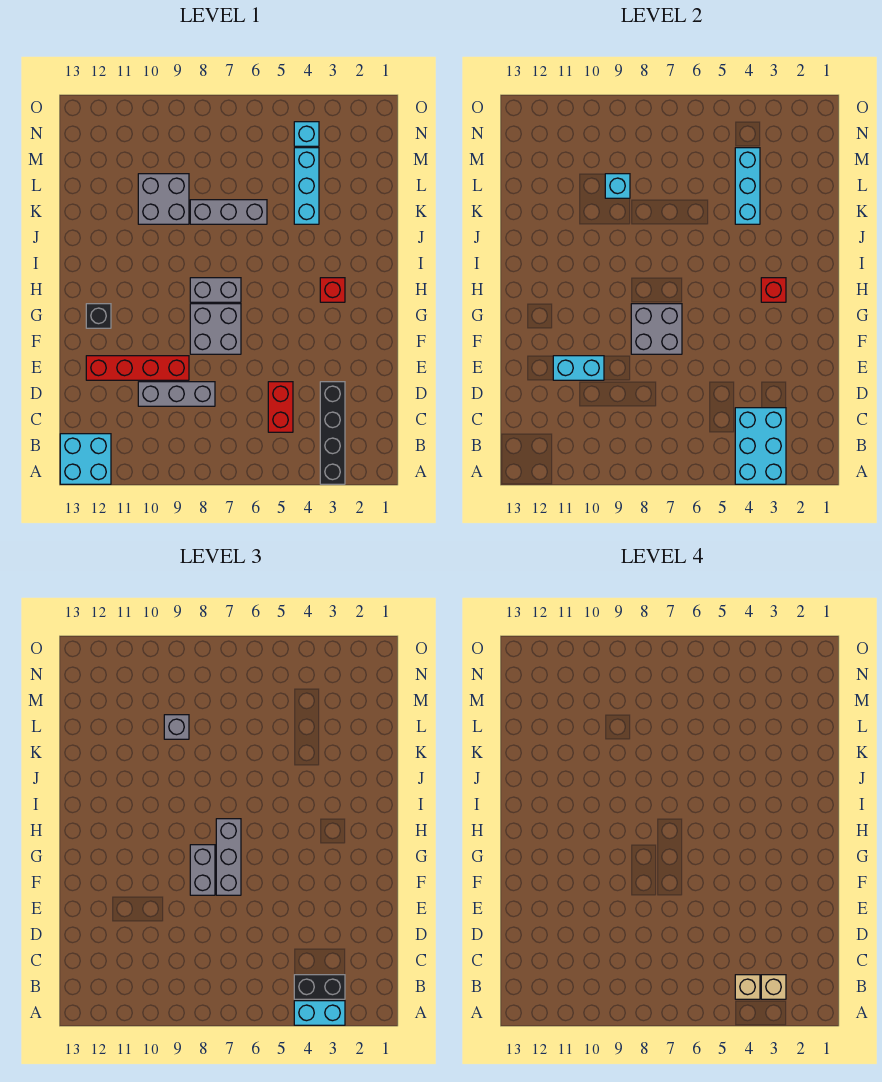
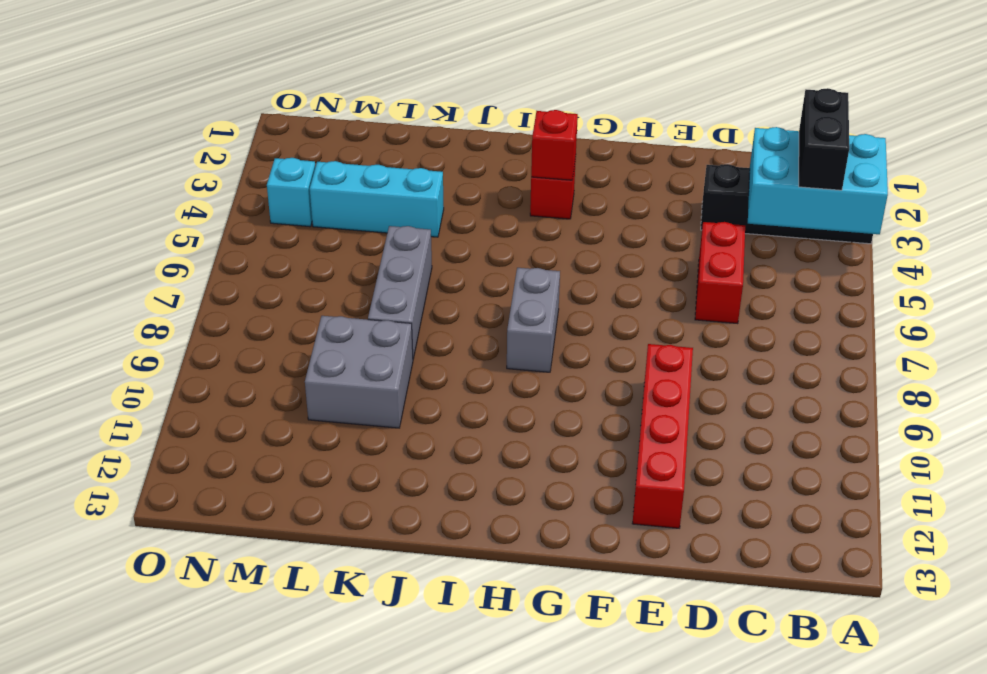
red 1x2 brick [695,222,745,324] -> red 1x2 brick turned to [268,382,293,432]
none -> cyan 2x2 brick [60,434,111,484]
none -> grey 1x3 brick [138,382,215,406]
none -> grey 2x2 brick [190,304,241,354]

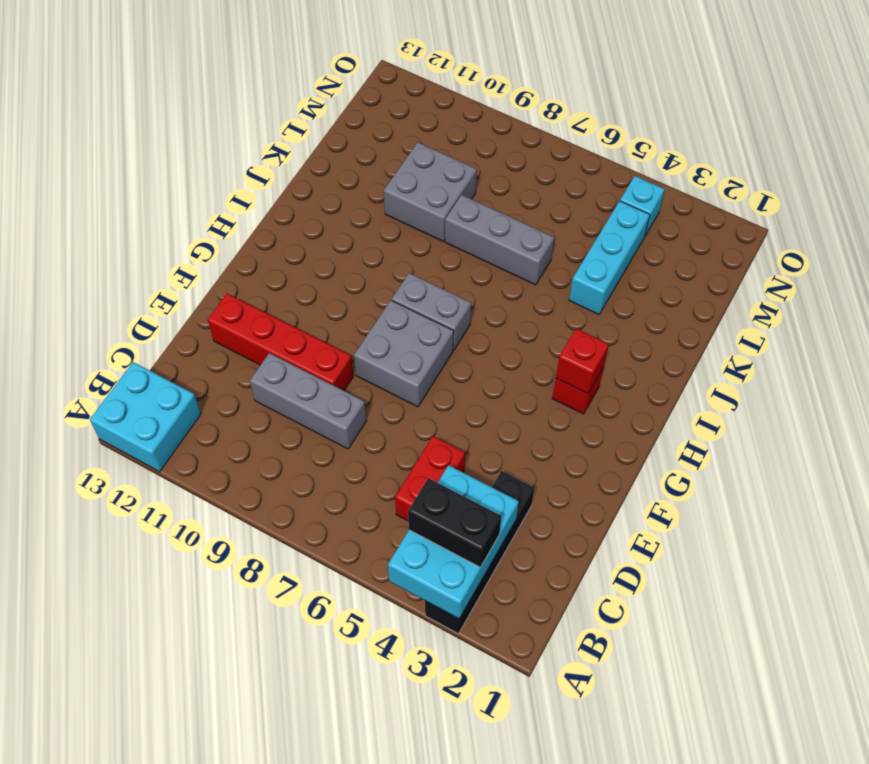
none -> black 1x1 brick [86,304,111,328]
none -> cyan 1x2 brick [553,356,604,380]
none -> grey 2x2 brick [631,304,682,354]

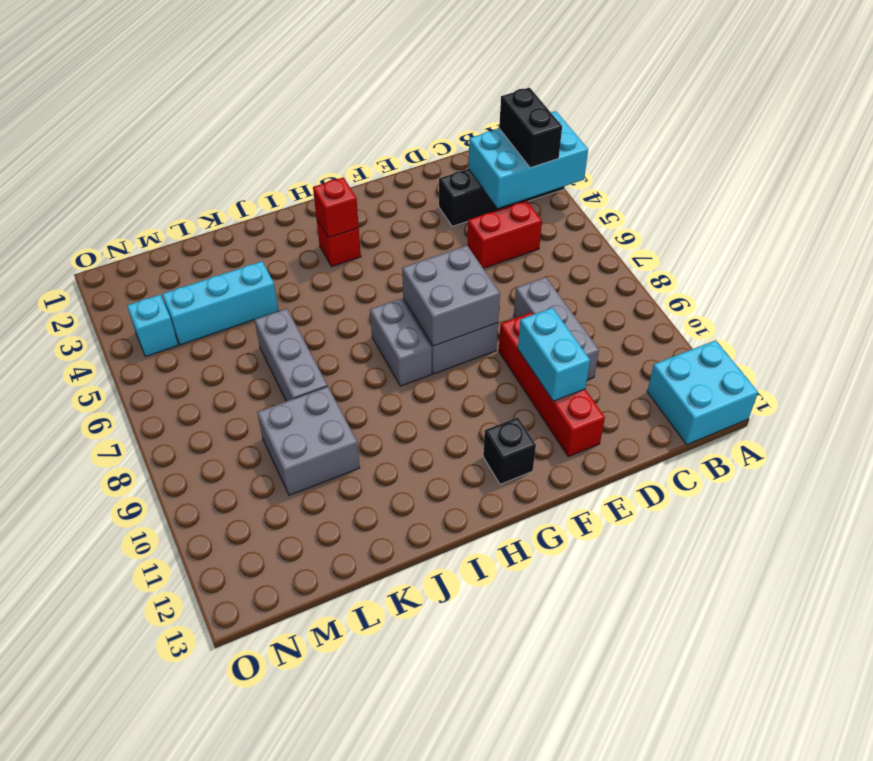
none -> cyan 1x3 brick [735,148,760,224]
none -> cyan 1x1 brick [605,174,630,198]
none -> cyan 1x2 brick [294,1001,345,1025]

